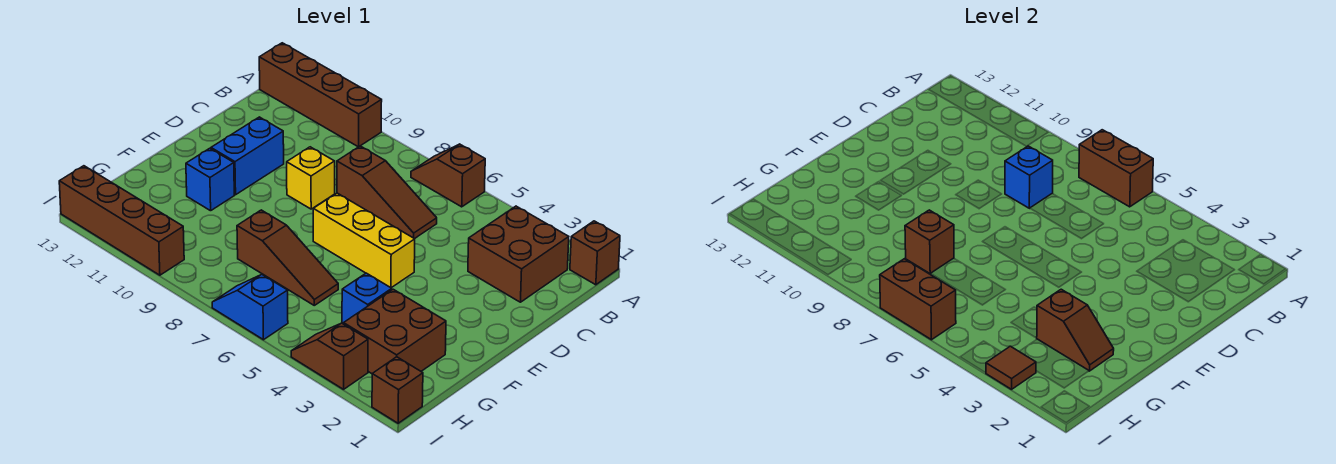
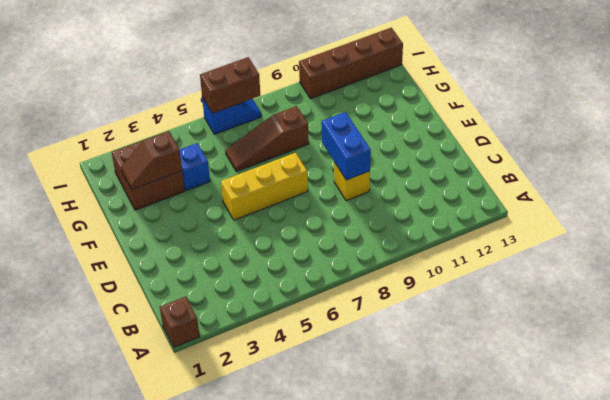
blue 1x2 brick [322,112,371,180] -> blue 1x2 brick moved to [211,117,284,195]
none -> brown 1x2 slope [411,144,485,207]
none -> brown 1x4 brick [259,43,382,147]
none -> brown 2x2 brick [468,206,569,302]

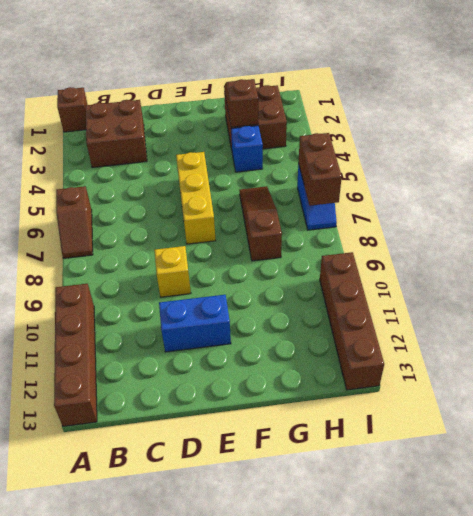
none -> brown 1x3 slope [337,146,437,239]
none -> blue 1x1 brick [186,148,234,211]
none -> brown 1x1 brick [372,357,423,423]

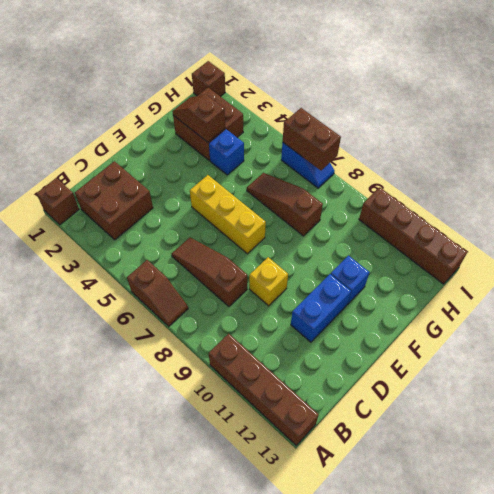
none -> brown 1x2 slope [291,323,368,389]
none -> brown 1x2 brick [1079,130,1153,207]
none -> blue 1x1 brick [1005,146,1053,208]

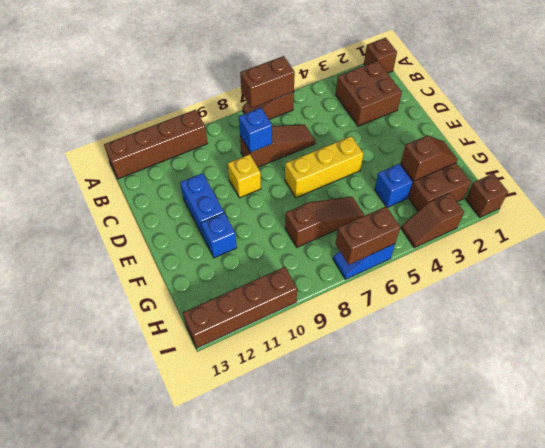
none -> brown 1x1 brick [905,210,954,274]
none -> brown 1x1 tile [986,346,1036,389]

